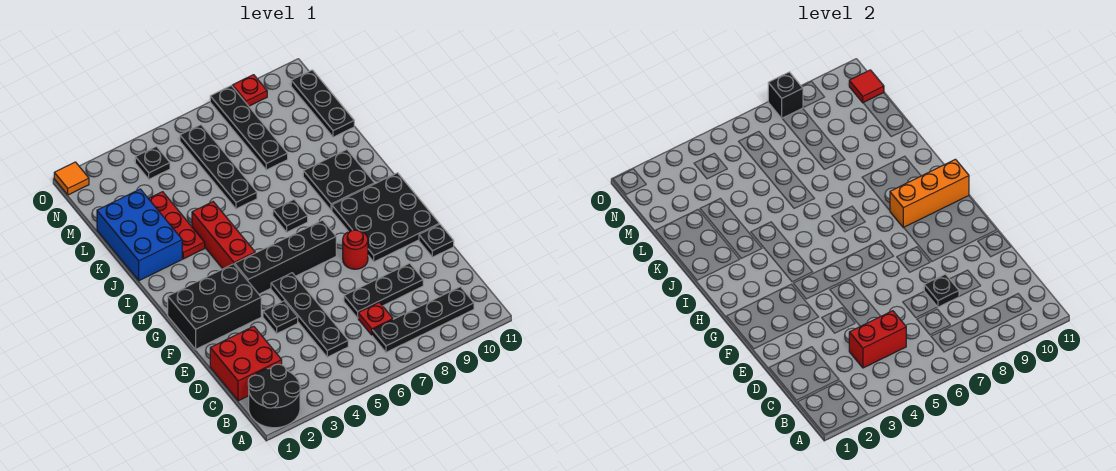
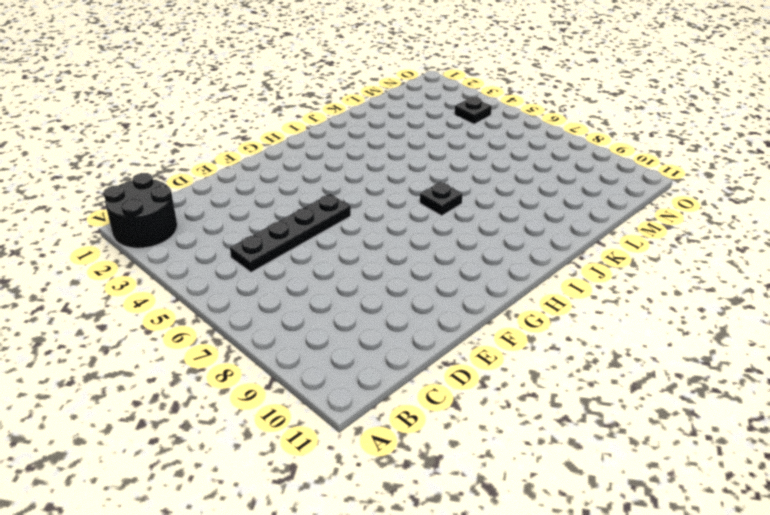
none -> black 1x4 plate [372,287,474,352]
none -> red 2x2 brick [210,326,282,401]
none -> red 1x1 plate [358,302,393,335]

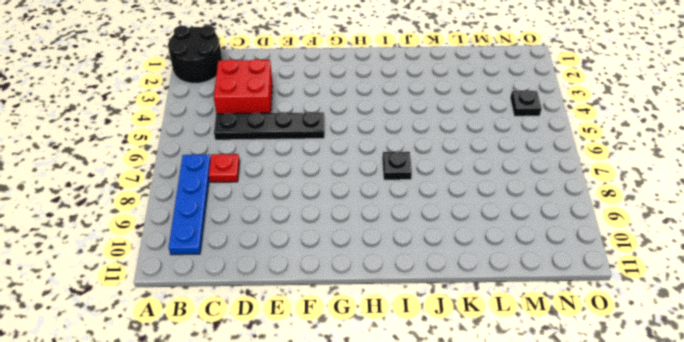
blue 1x4 plate [169,154,211,255] -> black 1x4 plate [372,287,474,352]
red 2x2 brick [214,59,272,114] -> red 2x2 brick moved to [210,326,282,401]
none -> black 1x3 plate [344,263,423,318]
none -> black 1x1 plate [263,301,298,334]
none -> black 1x1 plate [419,224,454,257]

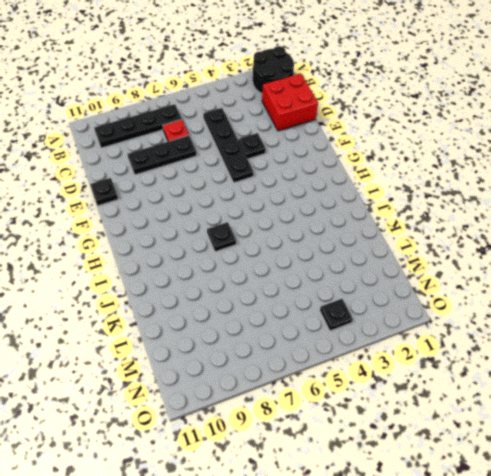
none -> black 2x3 brick [168,264,261,349]
none -> red 1x1 round brick [343,230,368,269]
none -> black 3x3 plate [332,173,439,262]

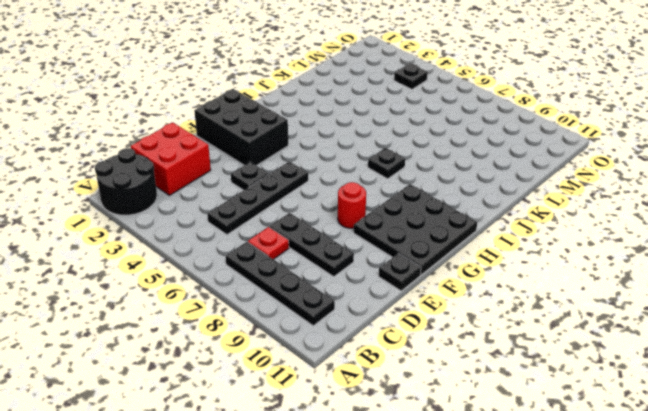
none -> black 1x4 brick [235,220,336,294]
none -> red 1x3 brick [192,202,255,269]
none -> black 2x2 plate [303,150,375,210]

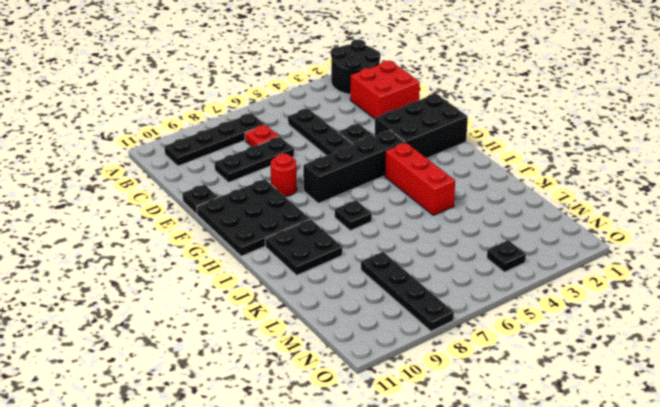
none -> blue 2x3 brick [97,189,182,281]
none -> red 1x3 plate [148,192,205,259]
none -> black 1x4 plate [180,125,257,209]

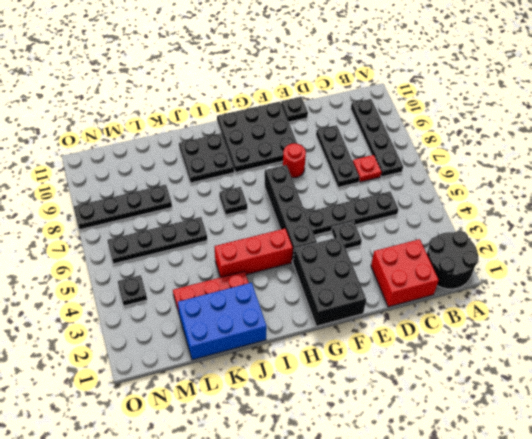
none -> black 1x3 plate [291,70,354,137]
none -> orange 1x1 tile [54,162,89,195]
none -> red 1x1 plate [232,75,267,106]

